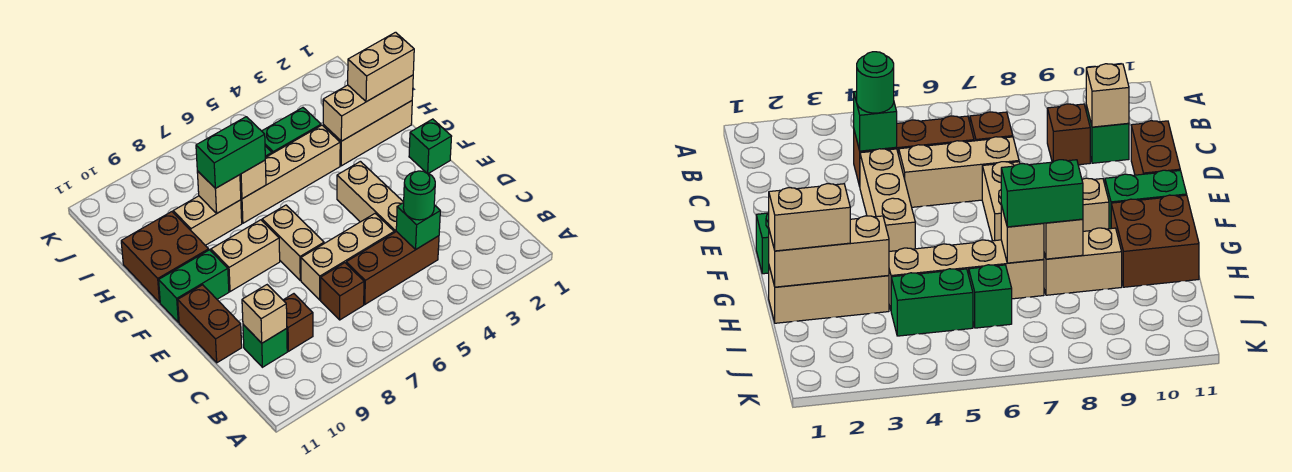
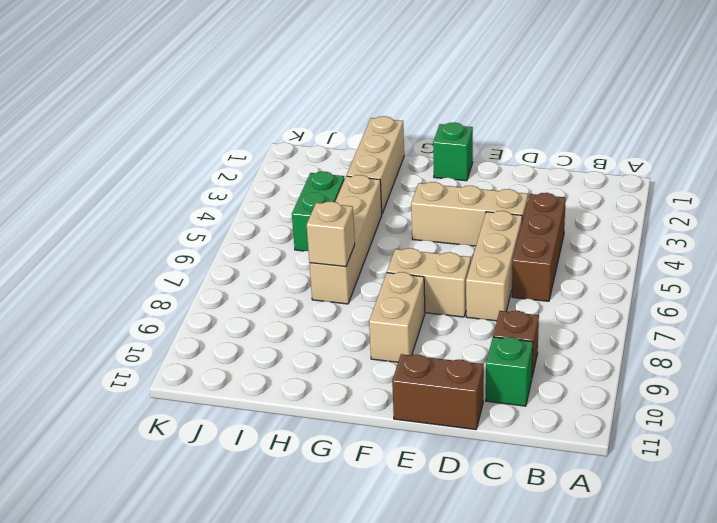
none -> brown 1x1 brick [321,263,364,320]
none -> green 1x2 brick [159,250,229,322]
none -> brown 2x2 brick [121,212,209,303]

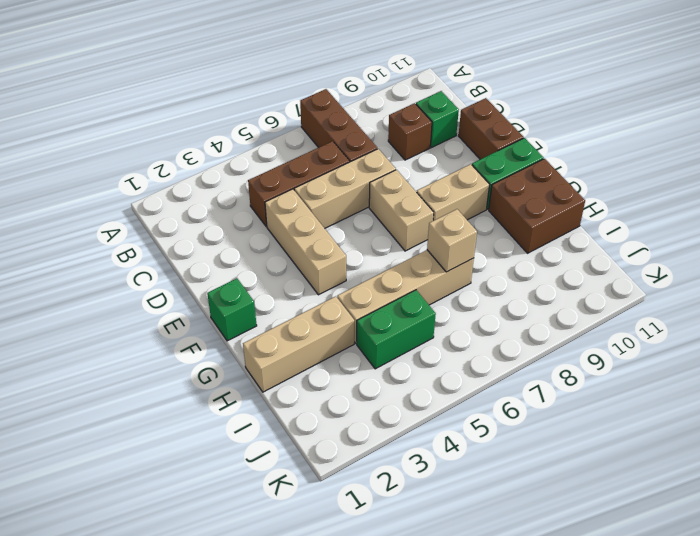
brown 1x3 brick [300,89,377,162] -> brown 1x1 brick [321,263,364,320]
none -> tan 1x2 brick [173,196,242,245]
none -> green 1x1 brick [969,265,1012,328]
none -> green 1x1 brick [396,203,440,250]

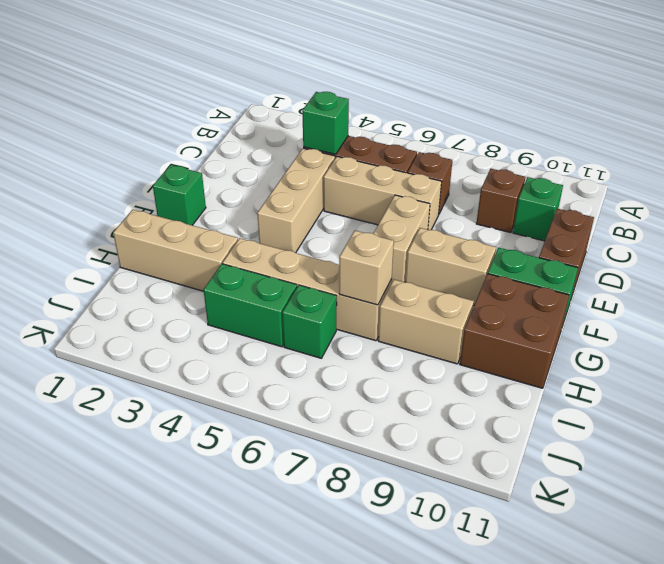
none -> tan 1x1 brick [242,285,287,343]
none -> tan 1x3 brick [323,75,413,141]
none -> tan 1x1 brick [197,171,241,214]

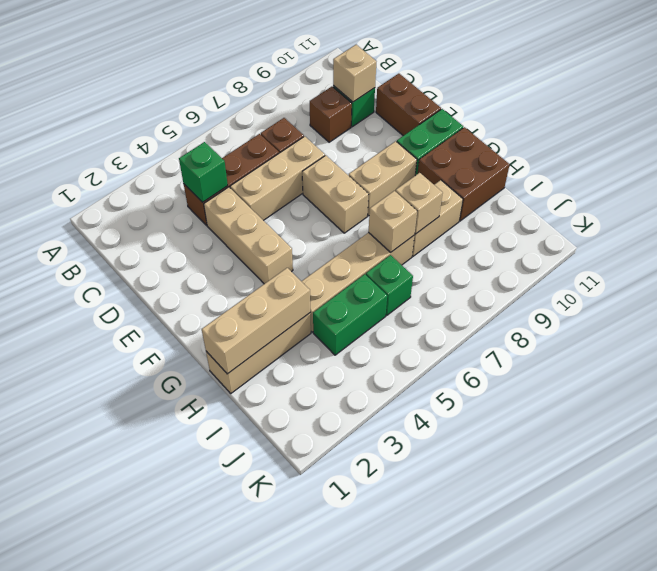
none -> green 1x1 brick [409,119,452,173]
none -> green 1x1 round brick [403,171,435,220]
none -> tan 1x2 brick [348,32,414,102]

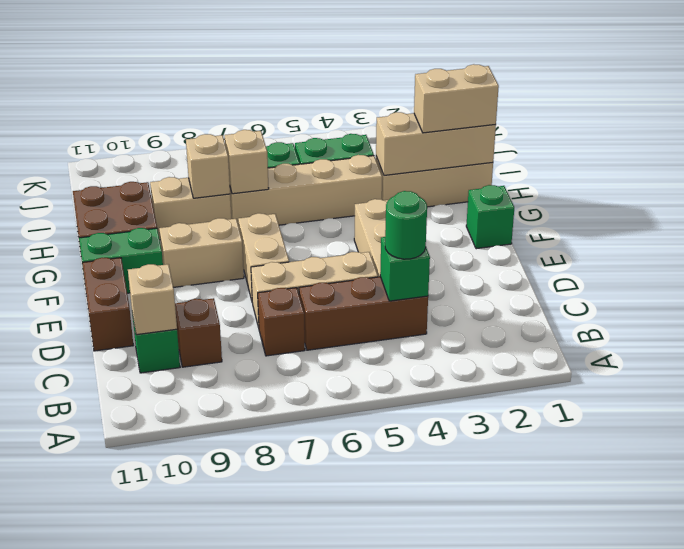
none -> green 1x2 brick [196,117,265,188]

